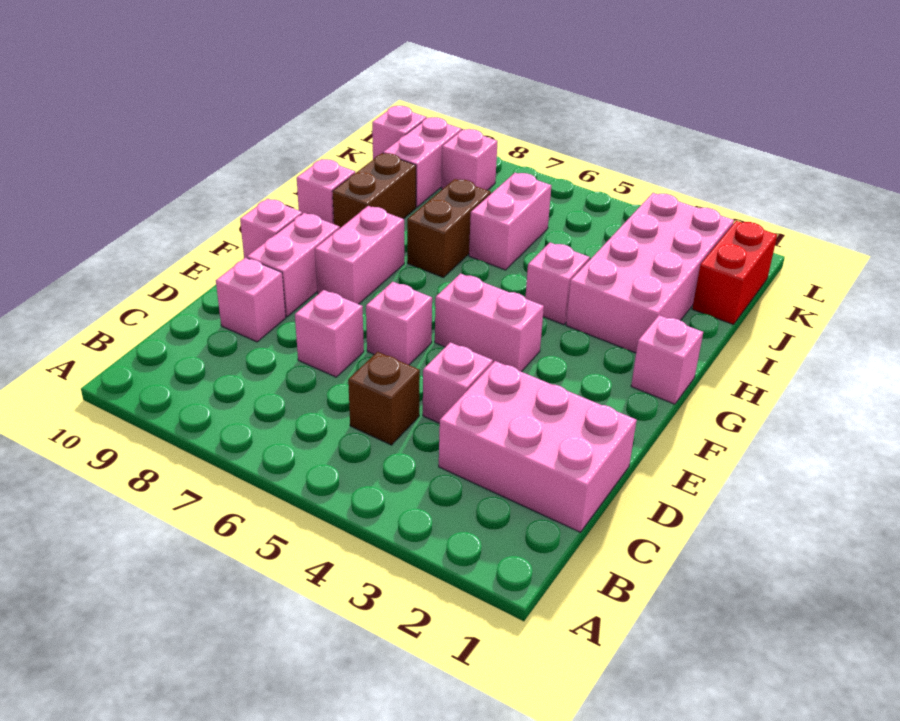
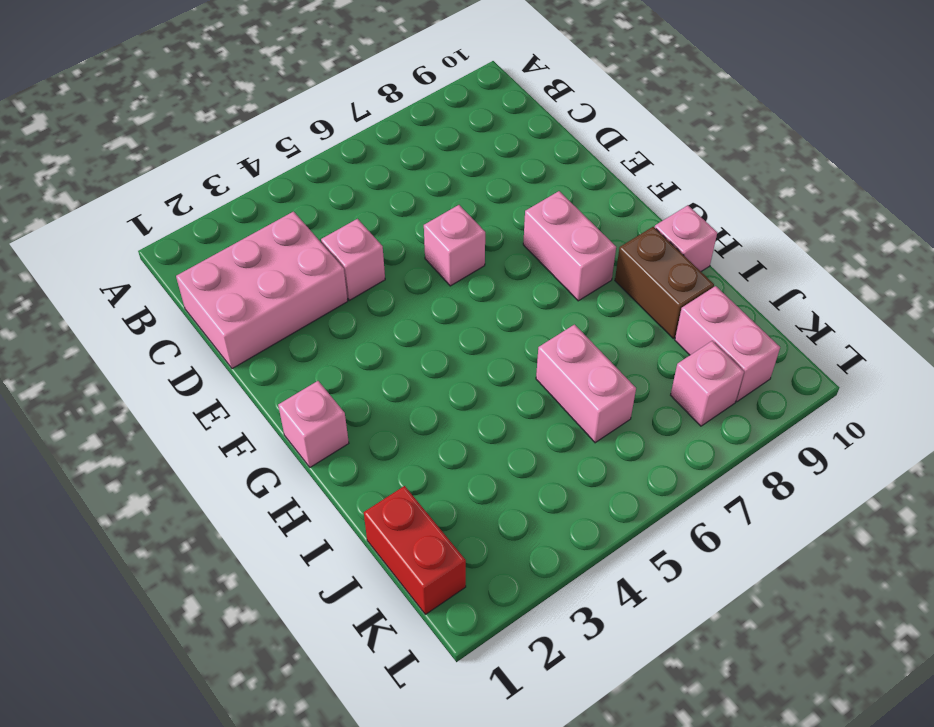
none -> brown 1x1 brick [348,352,420,445]
none -> pink 1x1 brick [295,290,364,377]
none -> pink 1x1 brick [216,258,286,342]

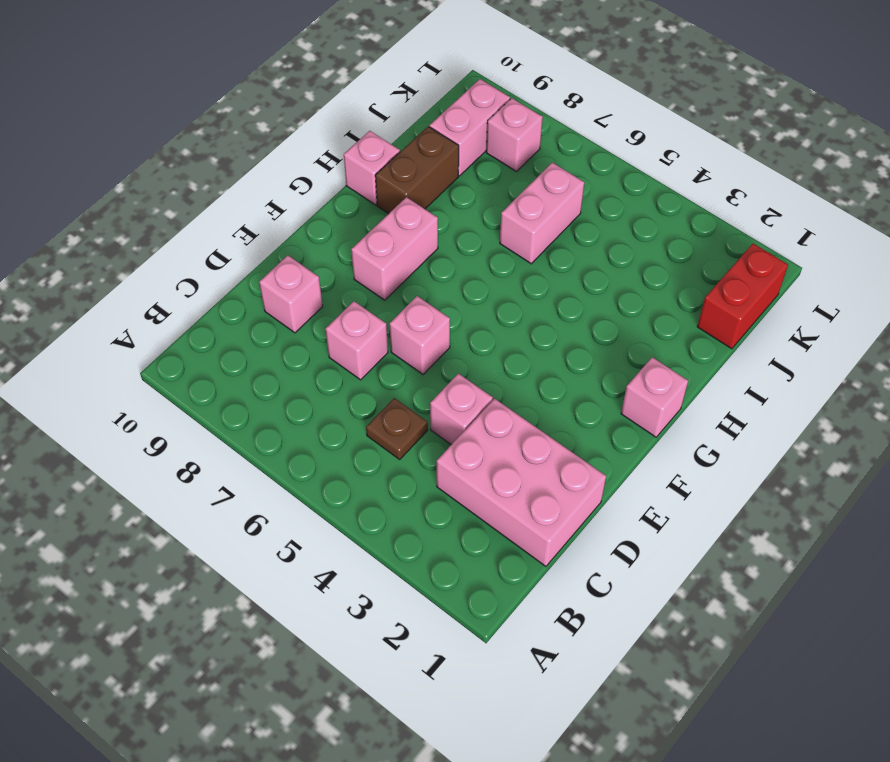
brown 1x1 plate [366,398,428,459] -> brown 1x1 brick [348,352,420,445]
none -> pink 1x2 brick [247,213,340,317]
none -> pink 1x2 brick [435,274,544,372]
none -> pink 1x1 brick [240,199,302,258]

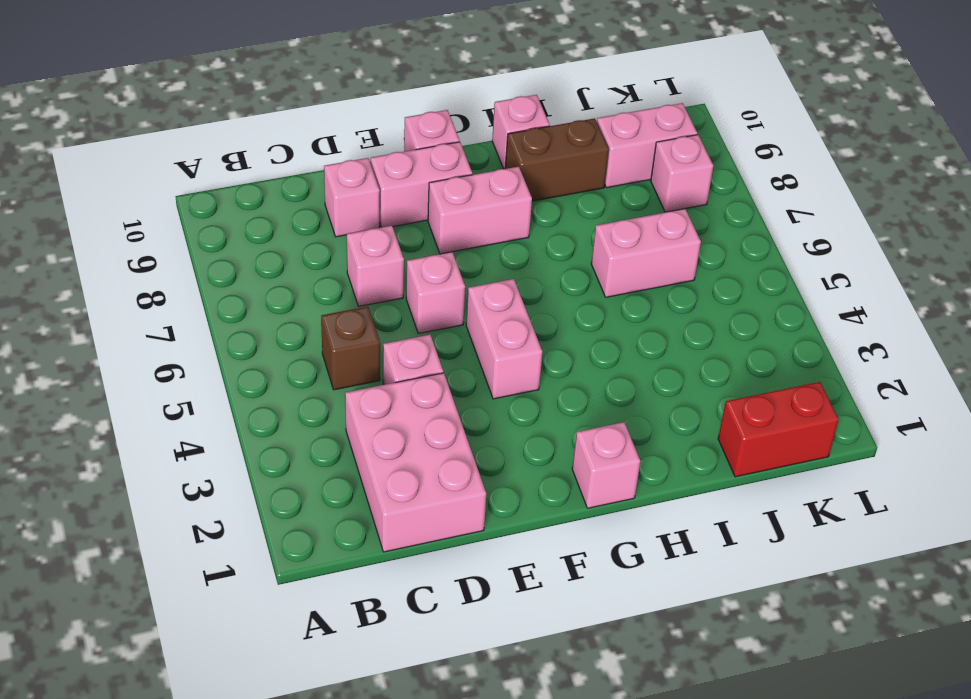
none -> pink 2x4 brick [566,193,734,353]
none -> pink 1x1 brick [525,243,590,325]
none -> brown 1x2 brick [407,179,491,277]

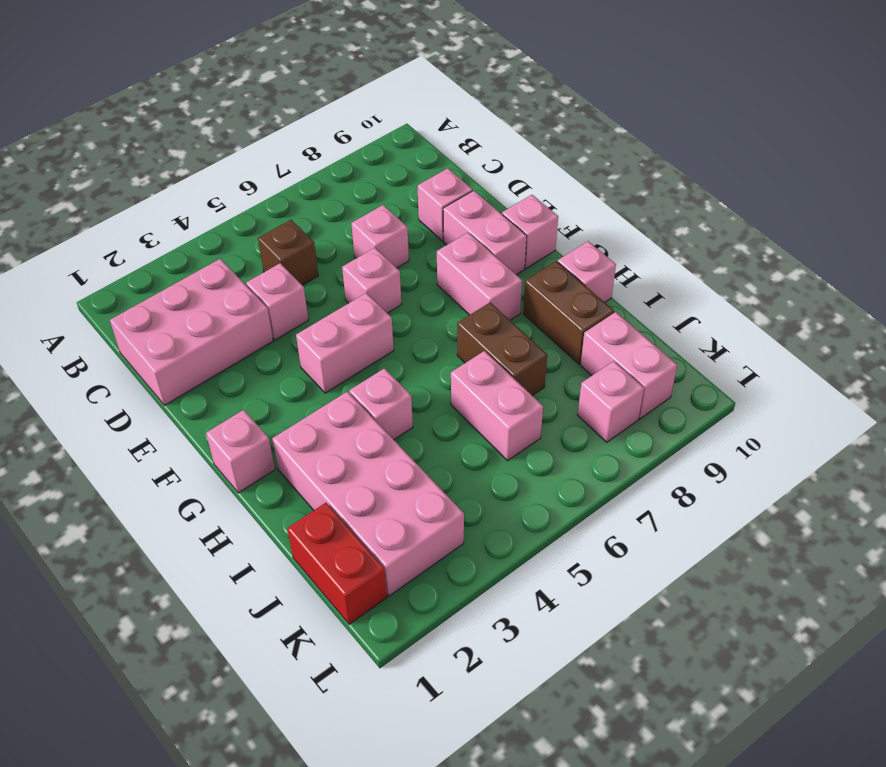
none -> pink 1x1 brick [372,106,427,159]

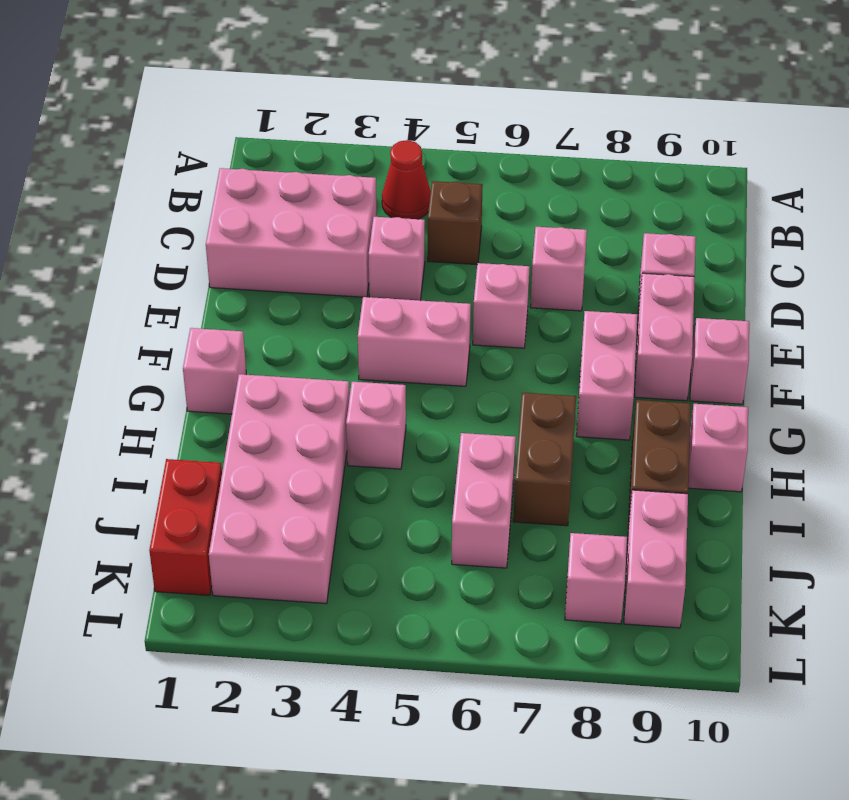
red 1x1 cone [382,140,431,219] -> none
none -> pink 1x1 brick [372,106,427,159]

